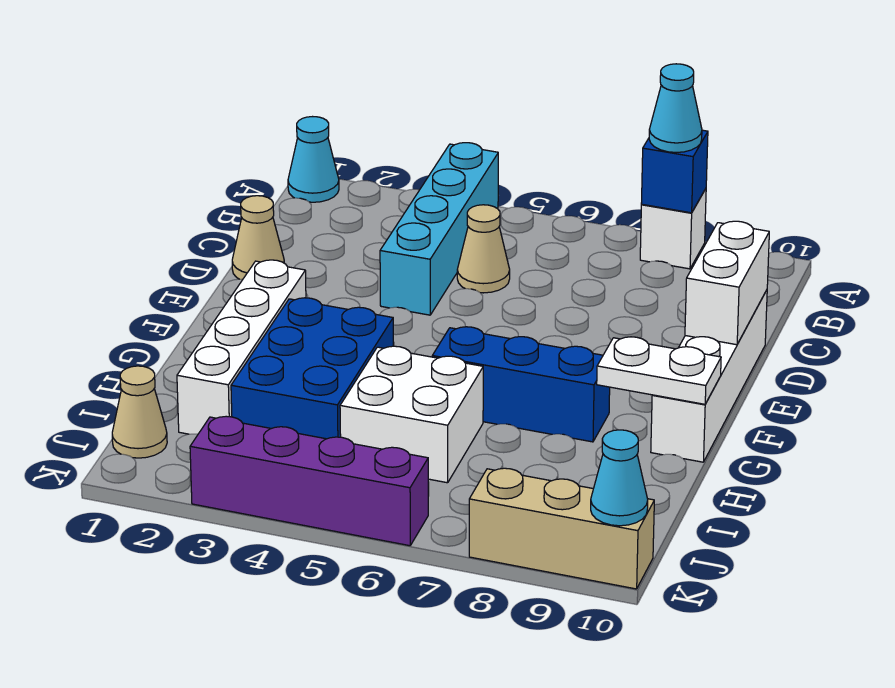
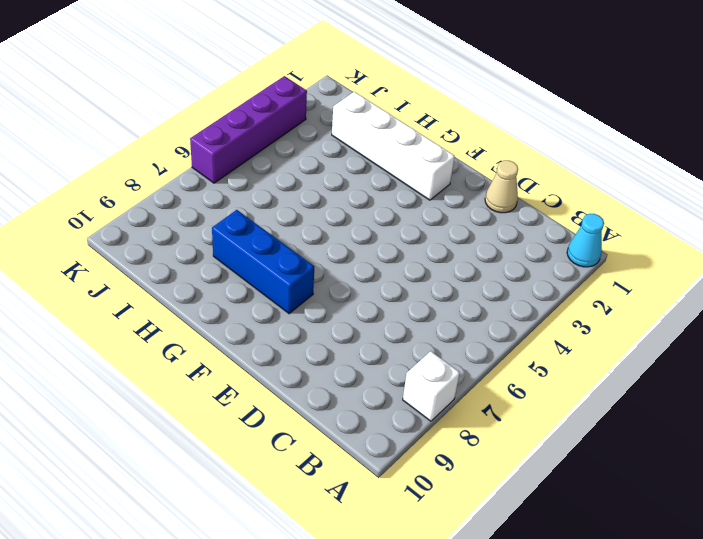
blue 1x3 brick [212,210,314,314] -> blue 1x3 brick turned to [432,327,610,442]
none -> cyan 1x4 brick [380,143,498,315]
none -> tan 1x1 cone [457,205,510,293]
none -> white 1x4 brick [651,290,767,462]

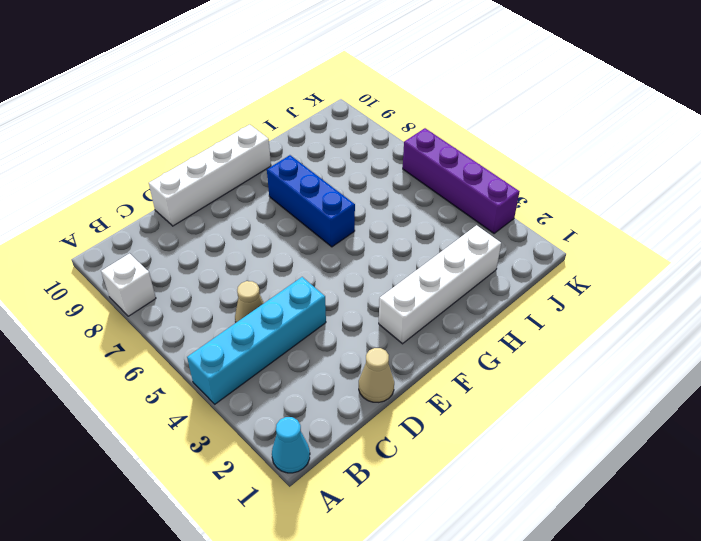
none -> blue 2x3 brick [231,298,393,439]
none -> white 2x2 brick [340,346,483,483]
none -> tan 1x1 cone [112,366,167,458]

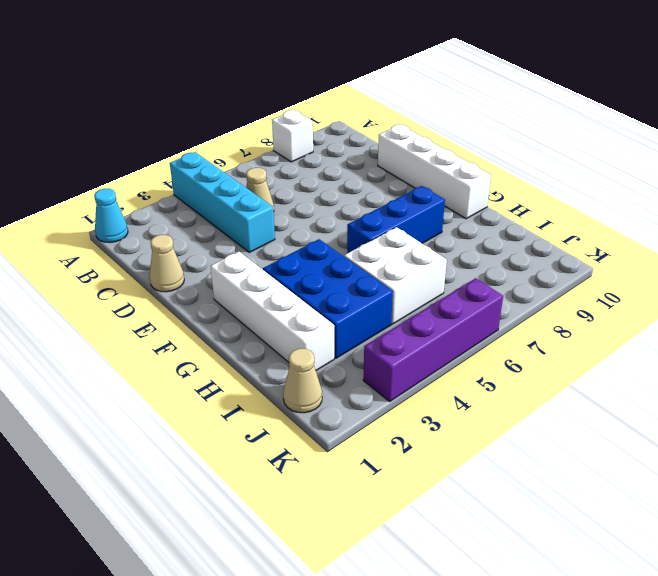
none -> tan 1x3 brick [469,468,654,589]
none -> blue 1x1 brick [641,130,708,213]
none -> white 1x2 brick [685,221,769,345]

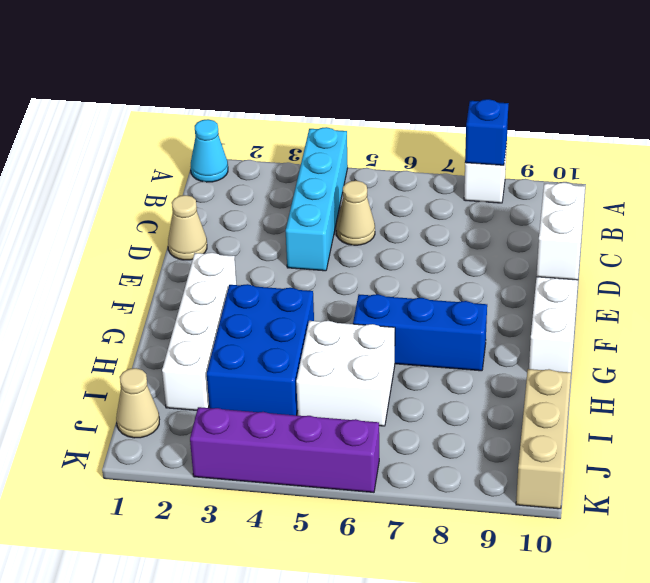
tan 1x3 brick [516,369,571,509] -> tan 1x3 brick turned to [469,468,654,589]
none -> white 1x2 plate [597,337,721,404]
none -> cyan 1x1 cone [591,430,648,526]
none -> cyan 1x1 cone [649,64,702,152]

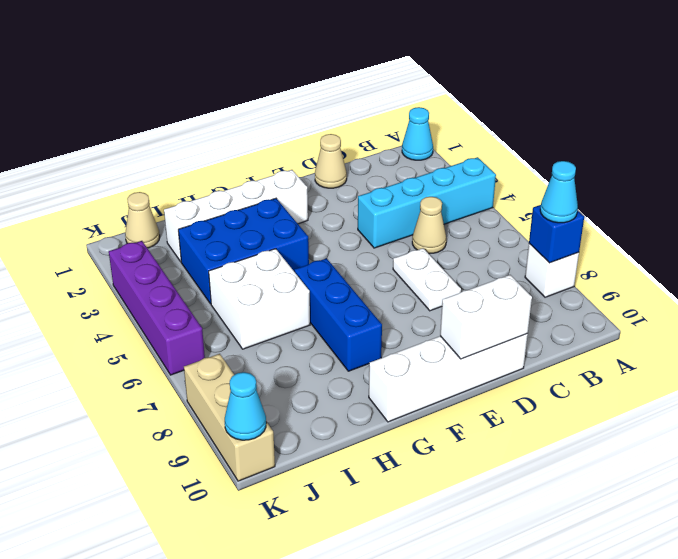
white 1x2 plate [393,248,461,311] -> white 1x2 plate moved to [597,337,721,404]

